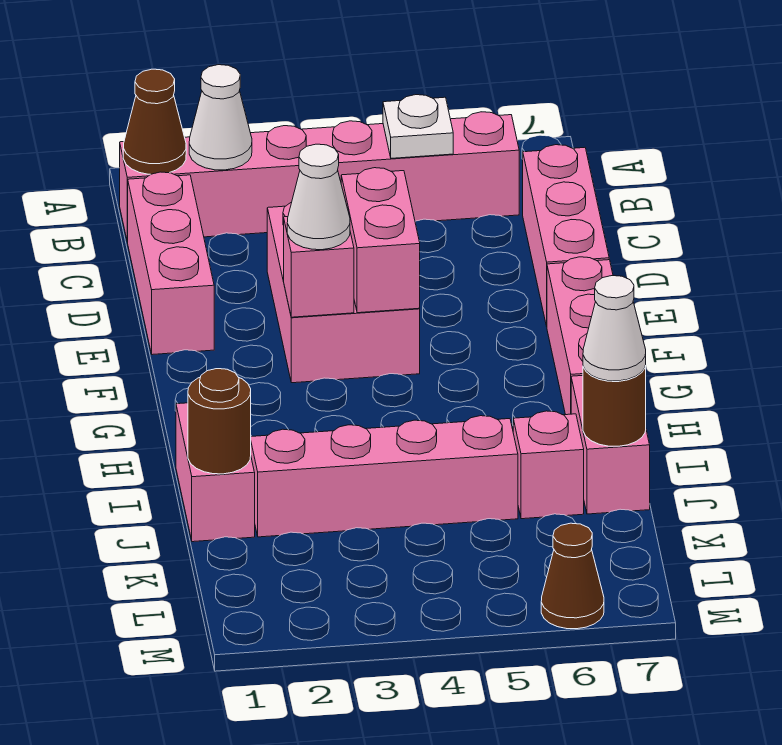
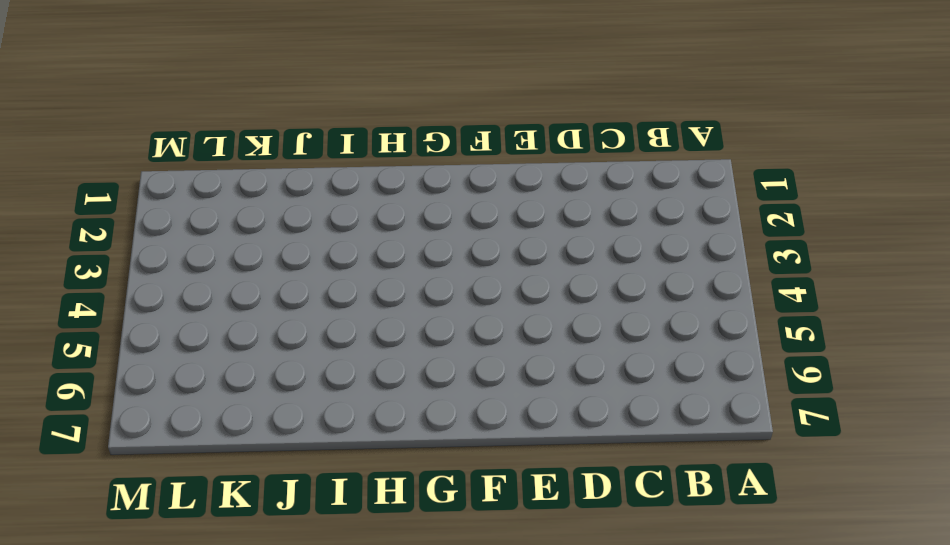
none -> pink 1x6 brick [120,112,519,242]
none -> pink 1x3 brick [128,172,214,355]
none -> pink 1x3 brick [523,145,609,326]

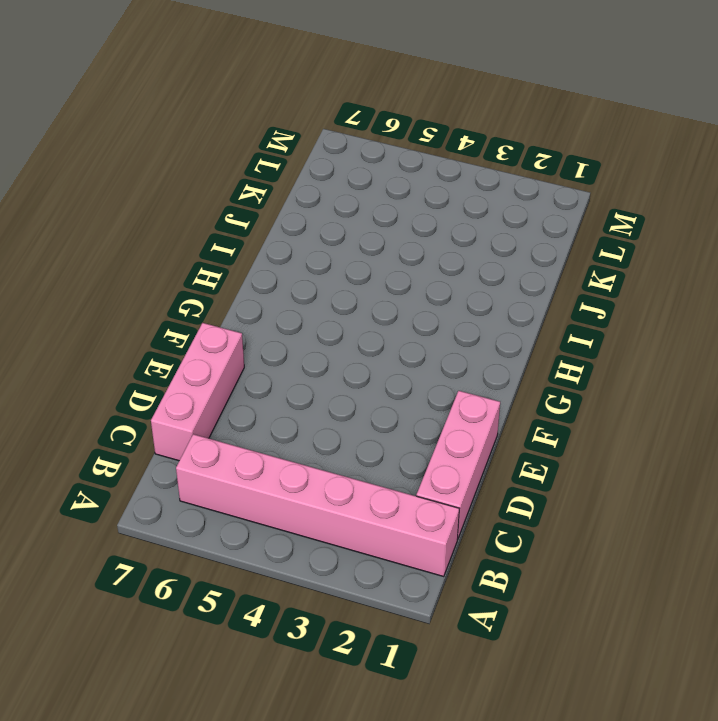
none -> pink 2x3 brick [267,202,420,383]
none -> pink 1x3 brick [547,257,613,415]
none -> pink 1x2 brick [176,403,255,542]

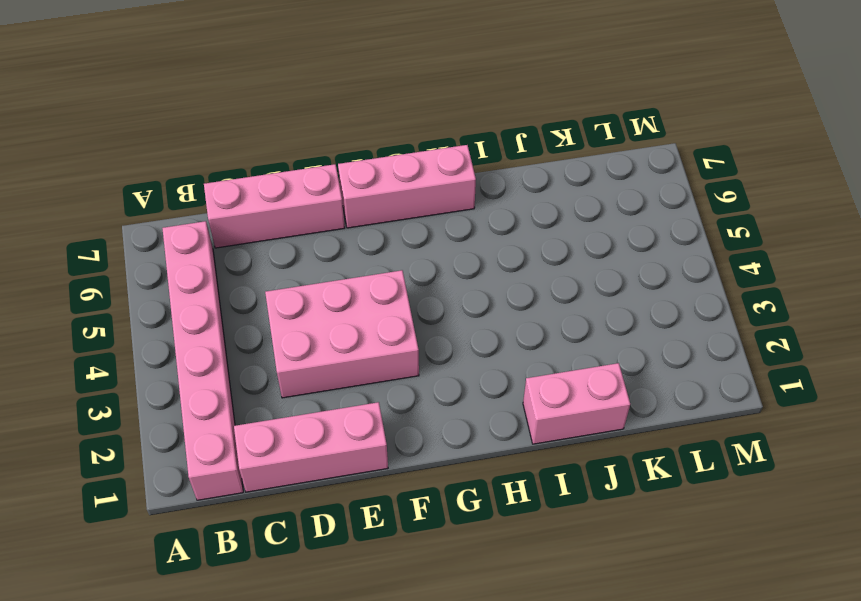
none -> pink 1x2 brick [571,375,650,514]
none -> pink 1x4 brick [251,416,518,537]
none -> pink 1x1 brick [513,411,584,519]

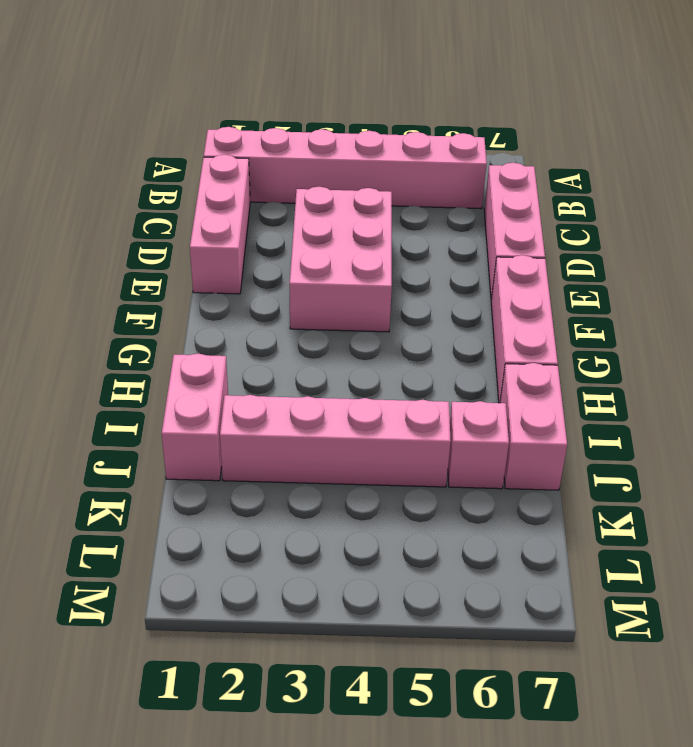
none -> brown 1x1 cone [541,523,604,629]
none -> brown 1x1 cone [123,69,186,174]
none -> white 1x1 cone [189,65,252,170]

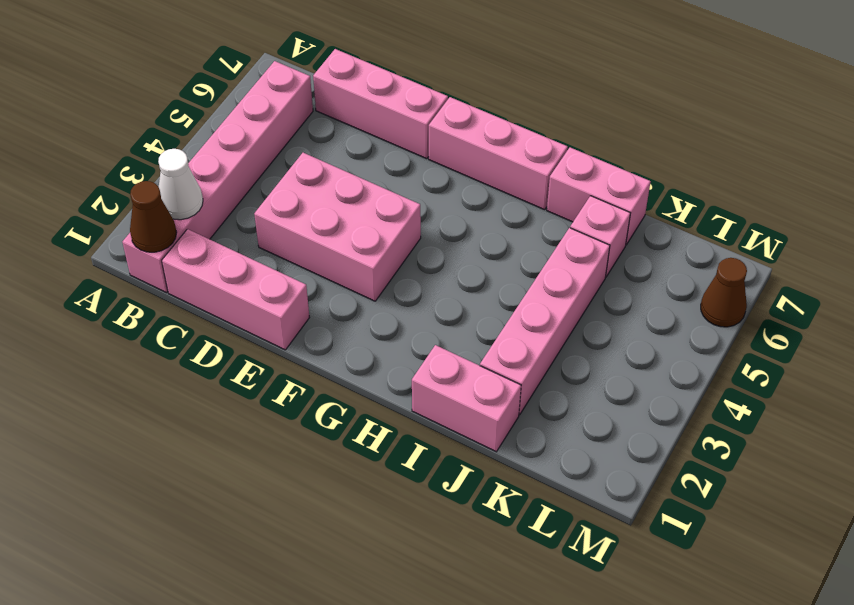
none -> white 1x1 plate [383,95,453,158]
none -> pink 1x2 brick [341,168,420,313]
none -> pink 1x1 brick [284,217,354,317]

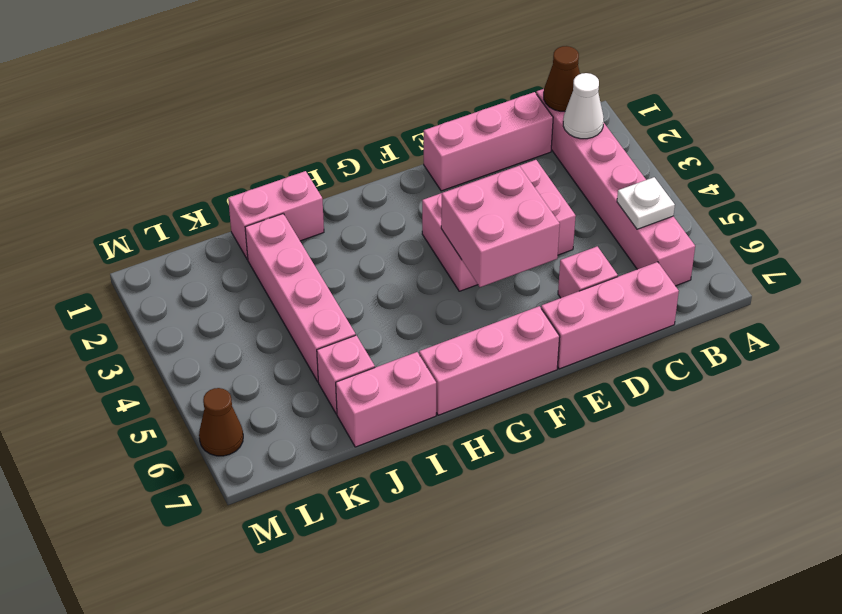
pink 1x1 brick [558,246,618,298] -> pink 1x1 brick moved to [284,217,354,317]
pink 2x2 brick [441,166,560,287] -> pink 1x2 brick [341,168,420,313]
none -> brown 1x1 round brick [188,369,251,474]
none -> brown 1x1 round brick [583,366,646,446]
none -> white 1x1 cone [287,144,350,250]

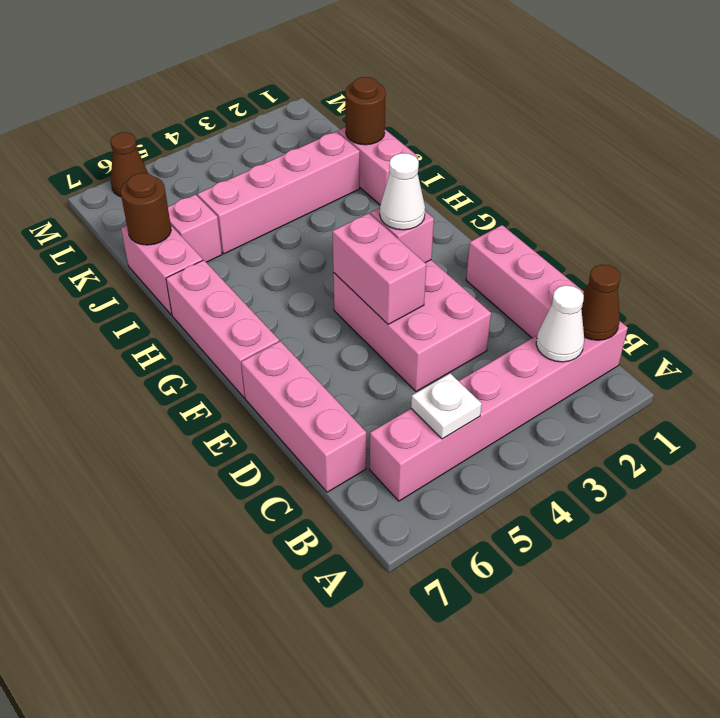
none -> white 1x1 cone [583,276,646,381]

